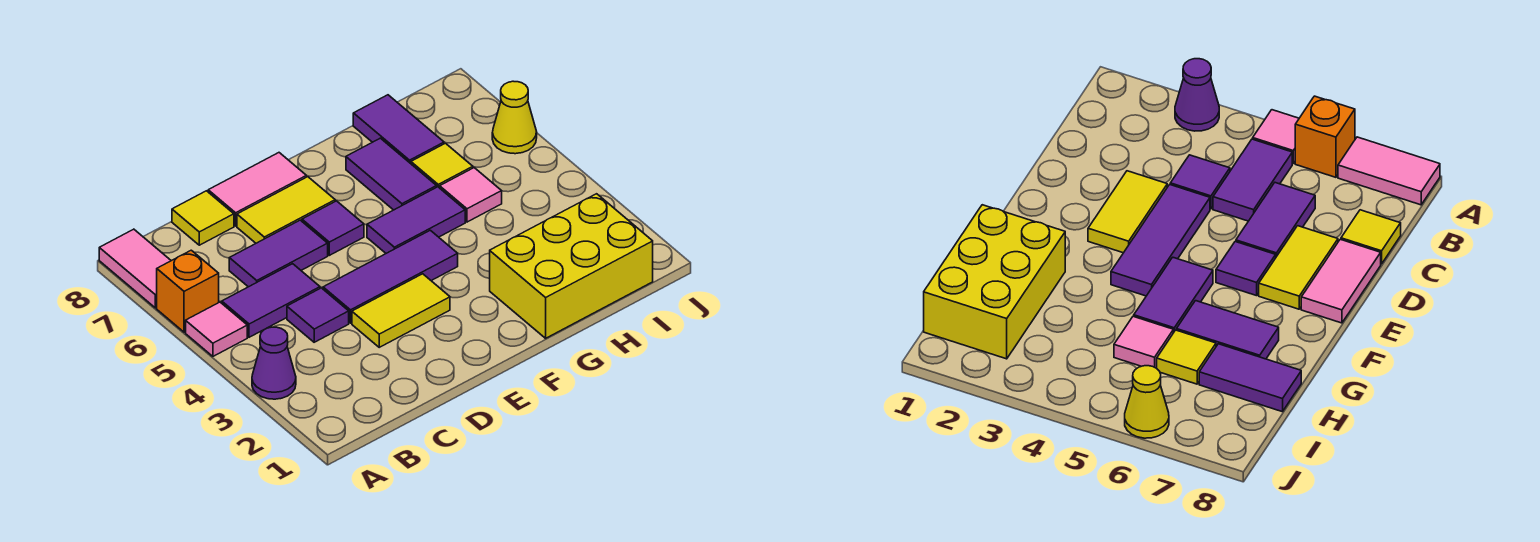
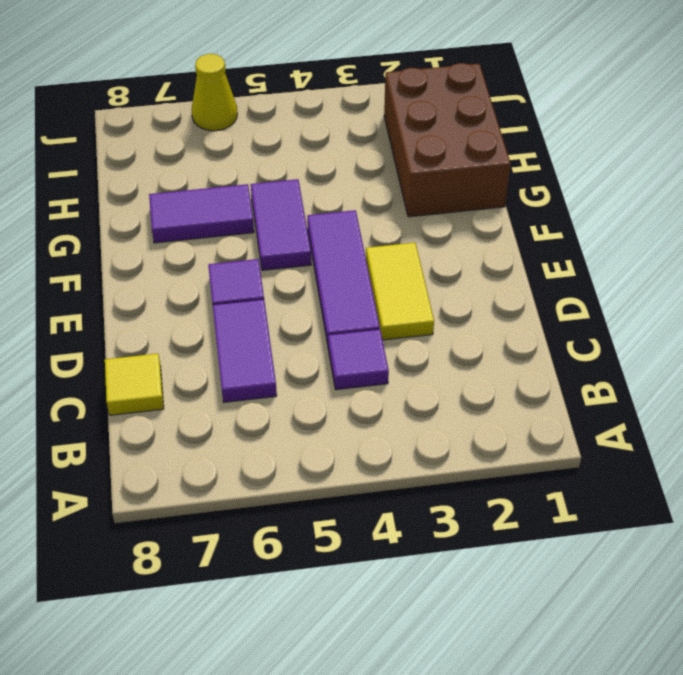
brown 2x3 brick [384,63,511,217] -> yellow 2x3 brick [490,194,653,338]
none -> purple 1x1 cone [252,327,296,399]
none -> pink 1x1 tile [186,302,247,356]
none -> orange 1x1 brick [157,250,219,332]

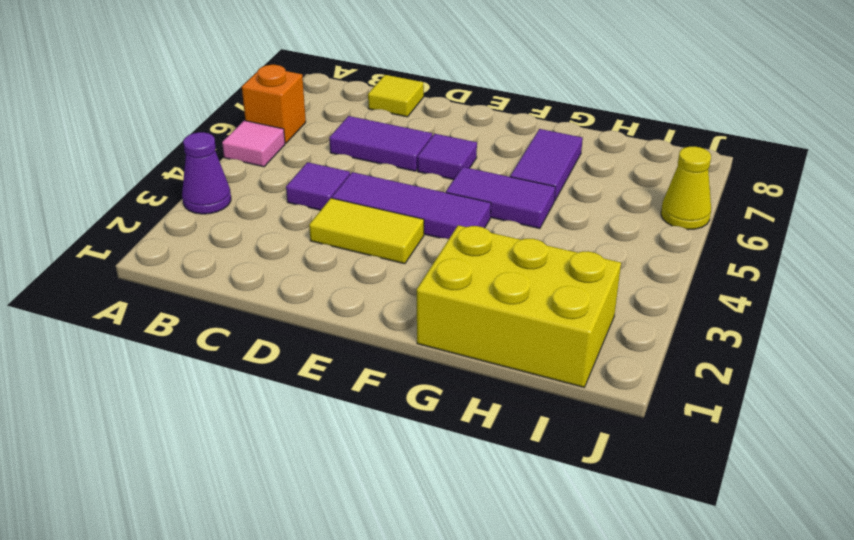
none -> pink 1x2 tile [99,229,171,308]
none -> purple 1x2 tile [222,264,320,337]
none -> yellow 1x2 tile [237,177,335,243]

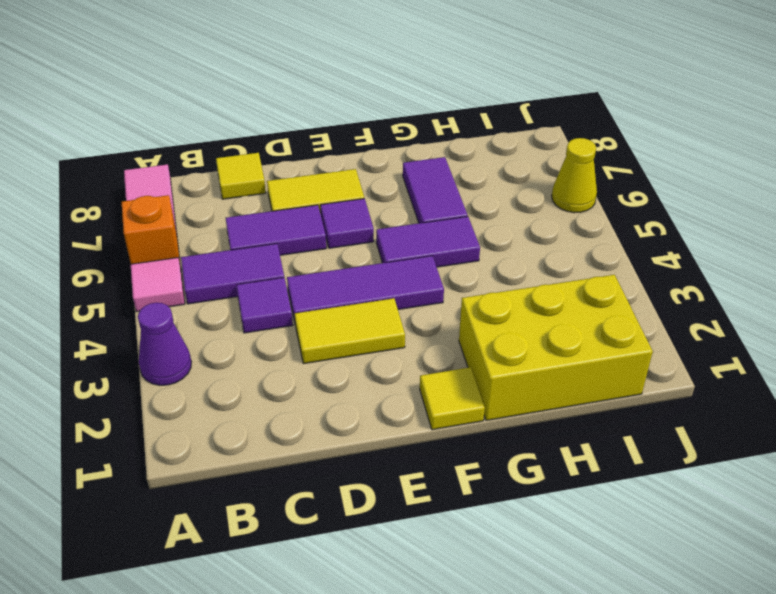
yellow 1x1 tile [420,367,485,430] -> yellow 1x1 tile moved to [411,143,473,188]
none -> pink 1x2 tile [208,153,306,226]
none -> pink 1x1 tile [440,168,502,222]
none -> purple 1x2 tile [353,95,444,164]

